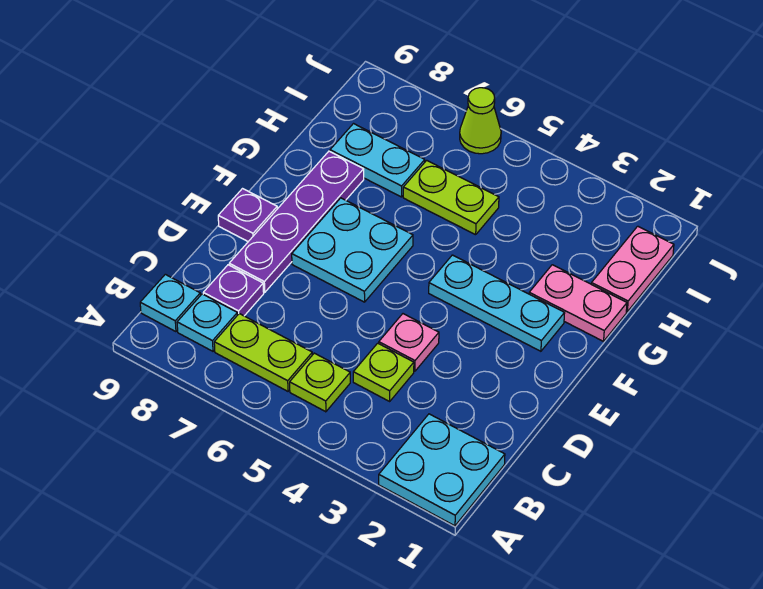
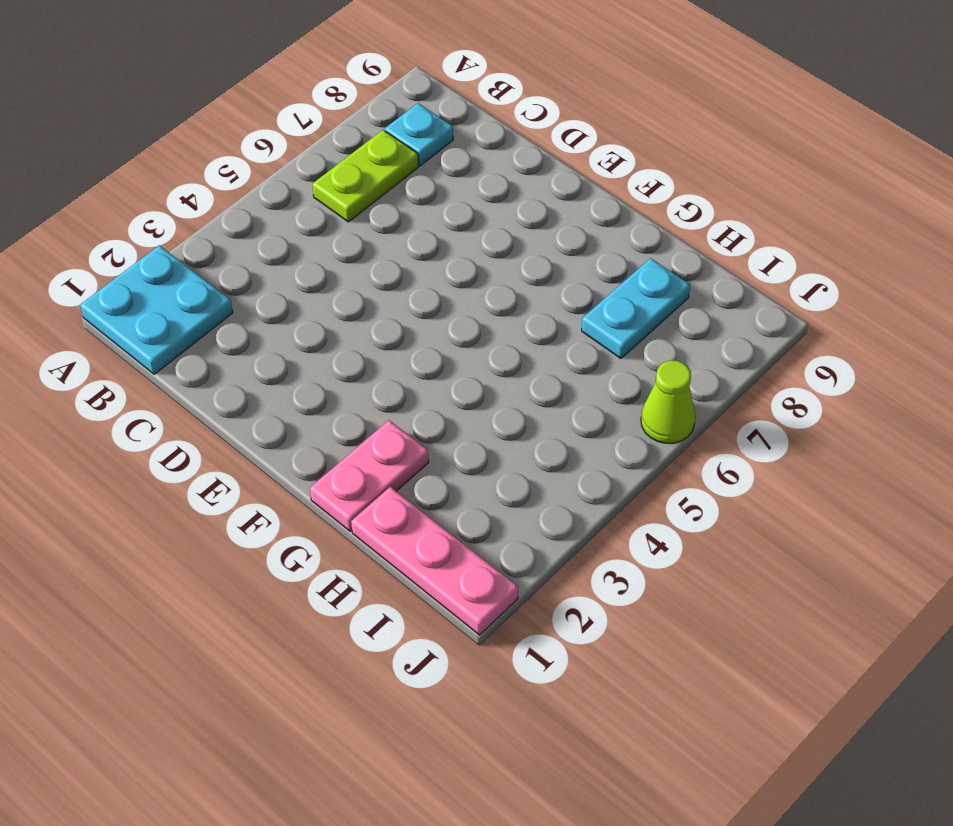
pink 1x3 plate [351,487,518,635] -> pink 1x2 plate [591,226,674,312]
none -> lime 1x1 plate [290,353,350,412]
none -> cyan 1x1 plate [140,274,200,332]
none -> lime 1x1 plate [353,343,414,401]

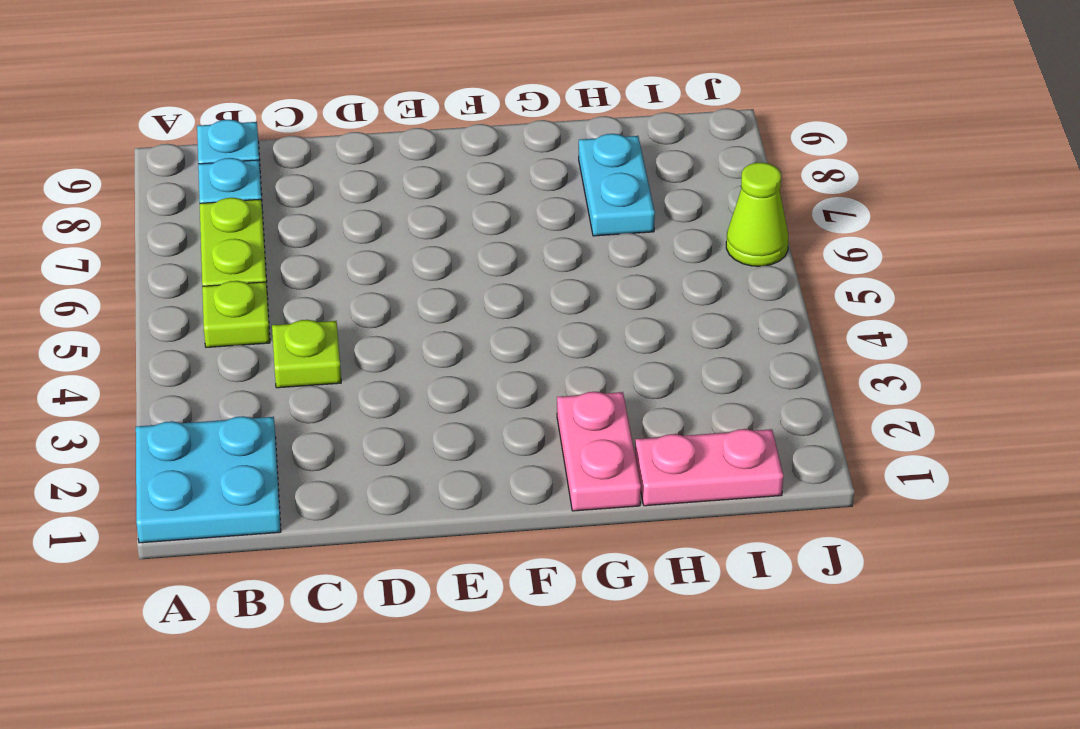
none -> purple 1x1 plate [203,265,264,316]
none -> pink 1x1 plate [379,314,439,371]
none -> purple 1x4 plate [229,151,364,292]

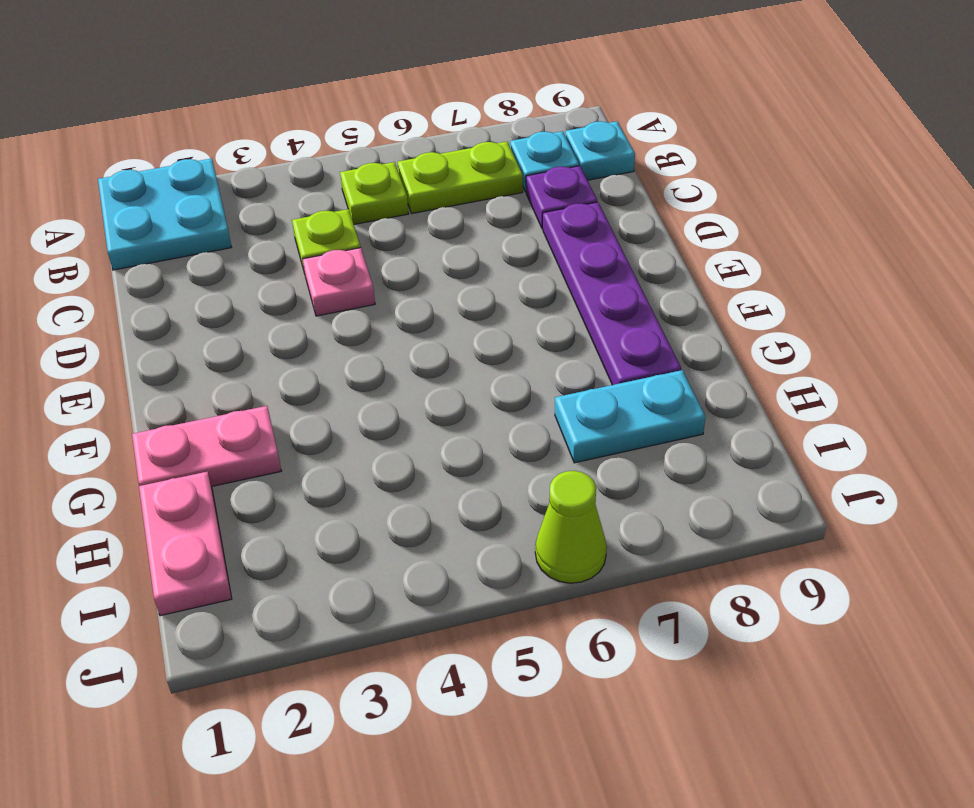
none -> cyan 2x2 plate [292,198,413,302]
none -> purple 1x1 plate [218,189,277,242]
none -> cyan 1x3 plate [429,255,565,351]

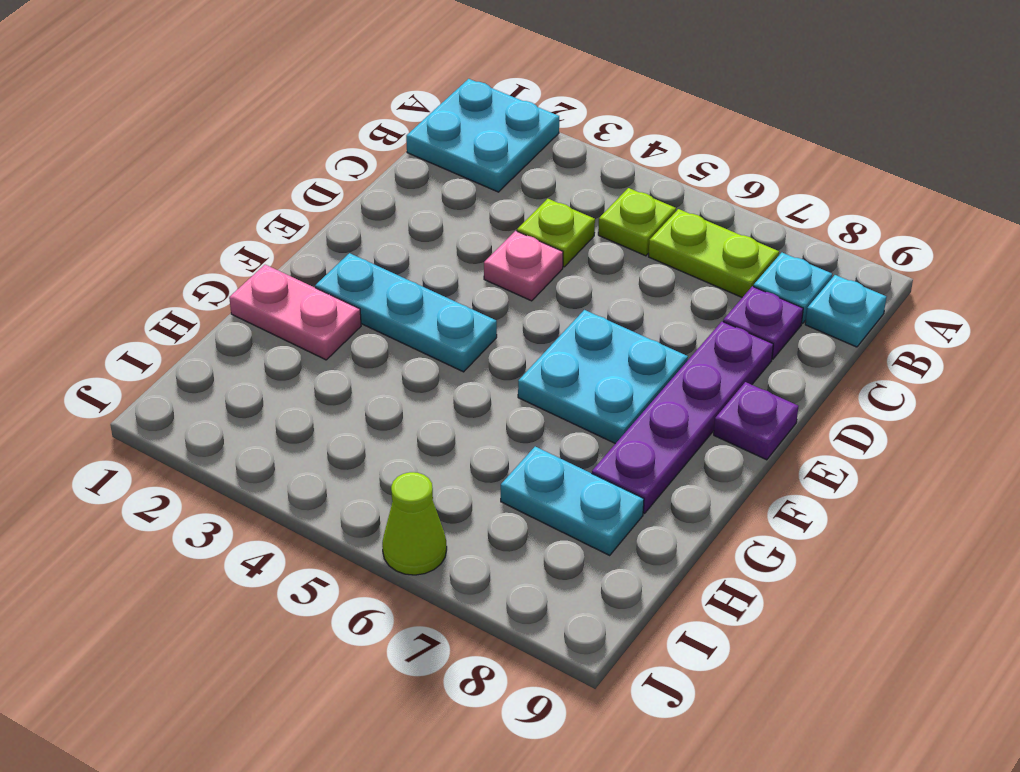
none -> pink 1x2 plate [591,226,674,312]
none -> lime 1x2 plate [403,160,499,235]

